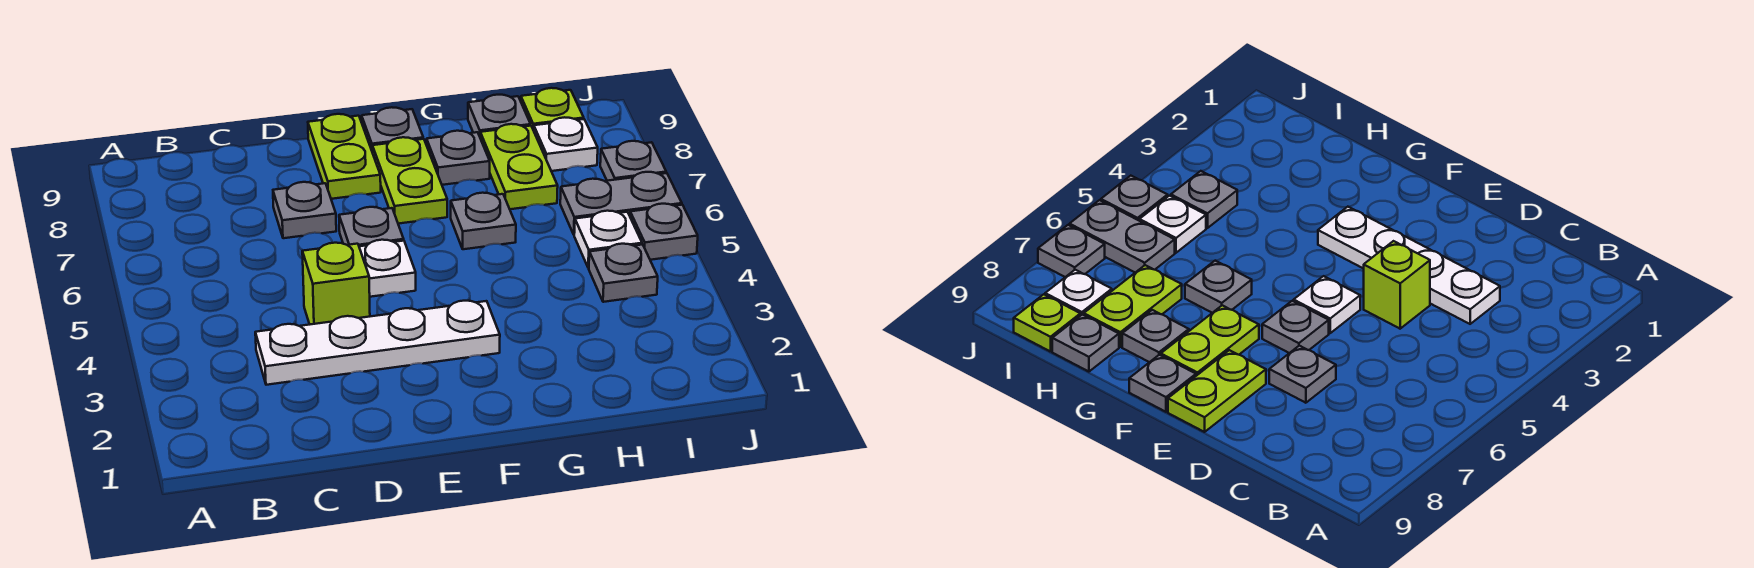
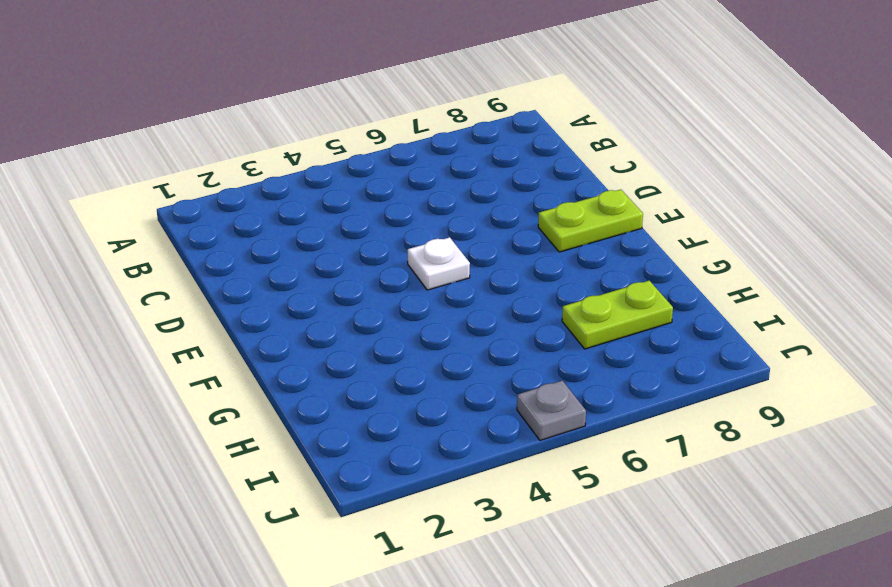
none -> white 1x4 plate [255,301,500,385]
none -> lime 1x1 brick [302,243,370,324]
none -> grey 1x1 plate [273,182,336,238]

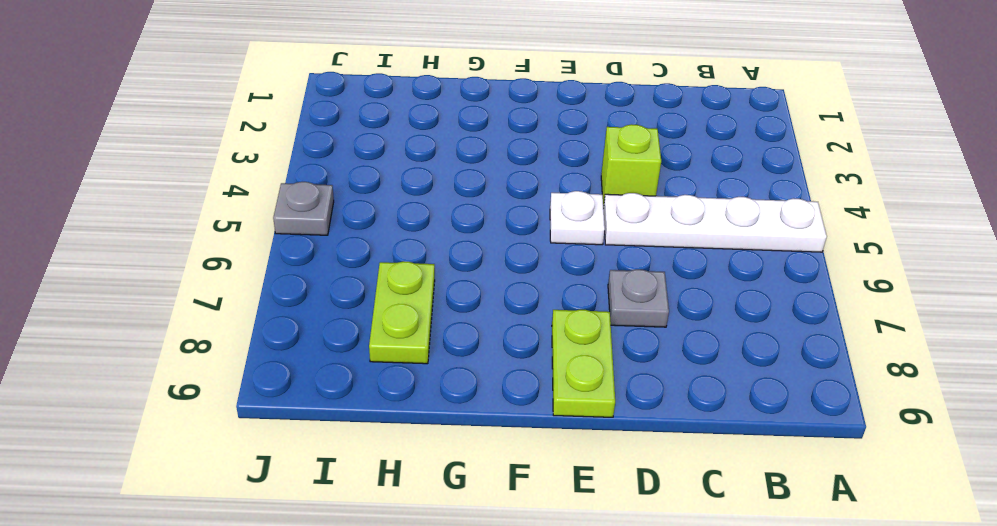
white 1x4 plate [603,193,827,252] -> white 1x4 plate moved to [255,301,500,385]
none -> grey 1x1 plate [339,207,404,246]
none -> lime 1x2 plate [372,137,447,224]
none -> grey 1x1 plate [362,107,423,153]

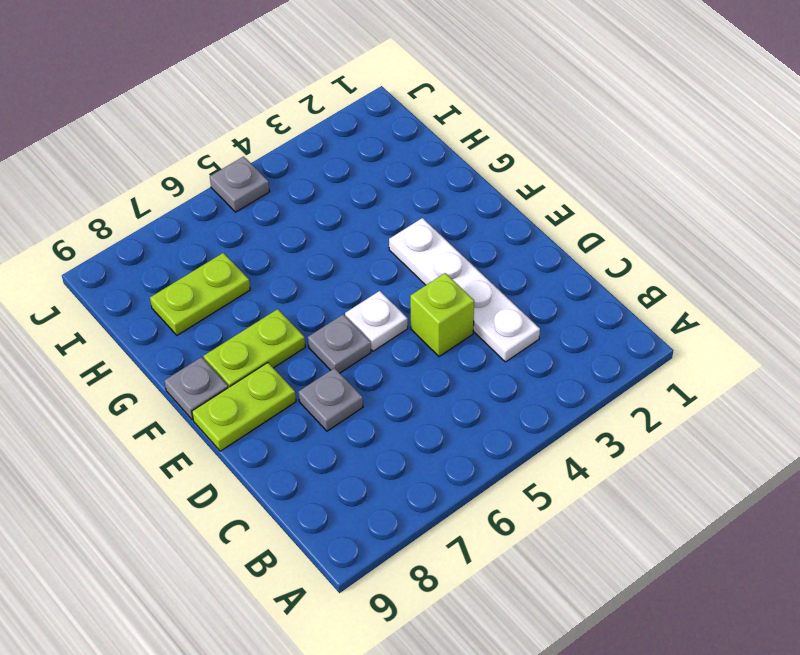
none -> grey 1x1 plate [451,193,516,249]
none -> grey 1x1 plate [427,131,490,185]
none -> grey 1x1 plate [468,95,531,136]

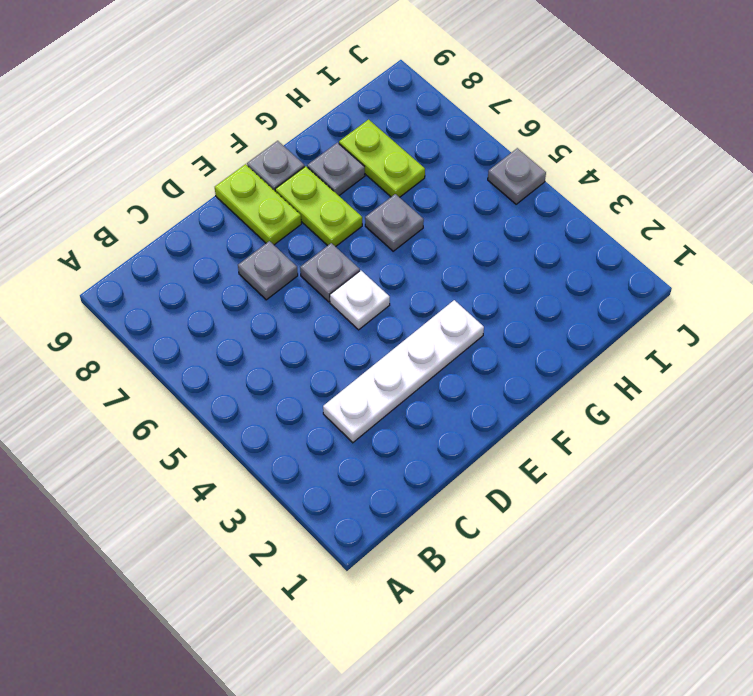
none -> lime 1x1 brick [302,243,370,324]
none -> grey 1x1 plate [468,95,531,136]
none -> grey 1x1 plate [589,244,658,302]

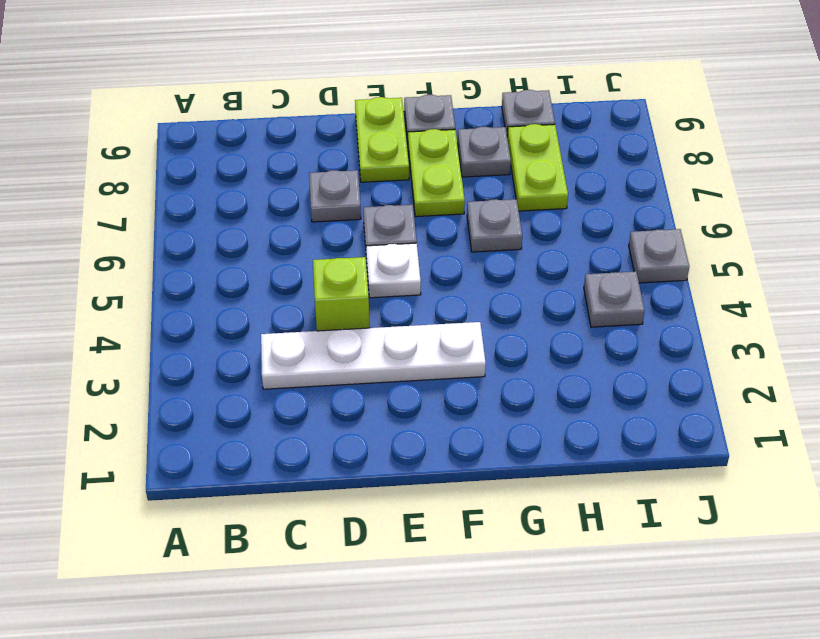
none -> white 1x1 plate [574,211,642,268]
none -> grey 1x2 plate [560,172,682,234]
none -> white 1x1 plate [534,117,598,171]

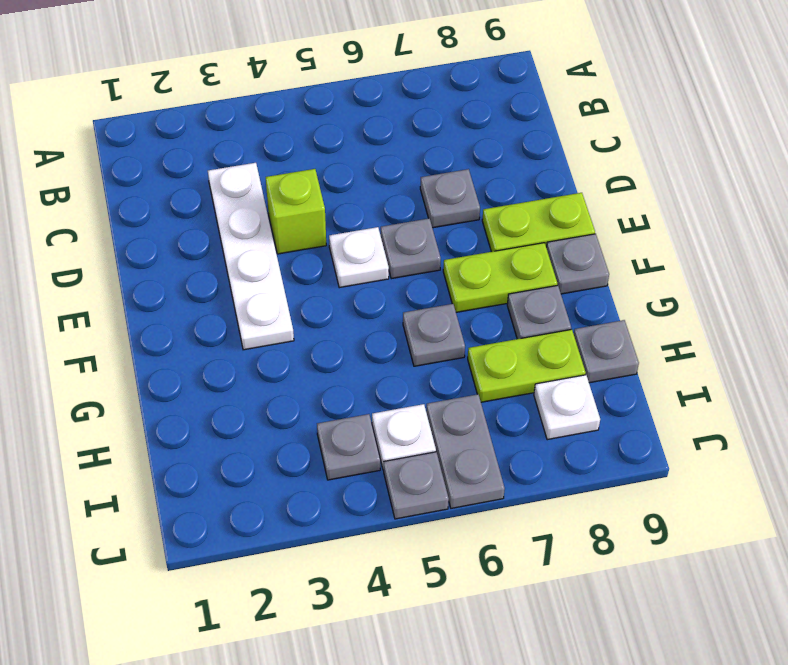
none -> lime 1x1 plate [521,88,584,130]
none -> grey 1x1 plate [600,141,666,181]

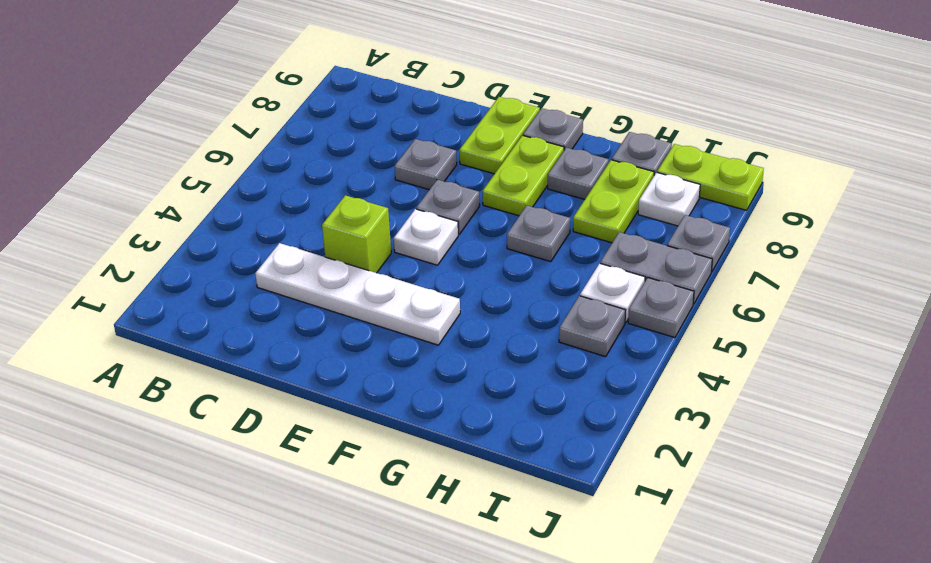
lime 1x2 plate [657,144,764,210] -> lime 1x1 plate [521,88,584,130]

